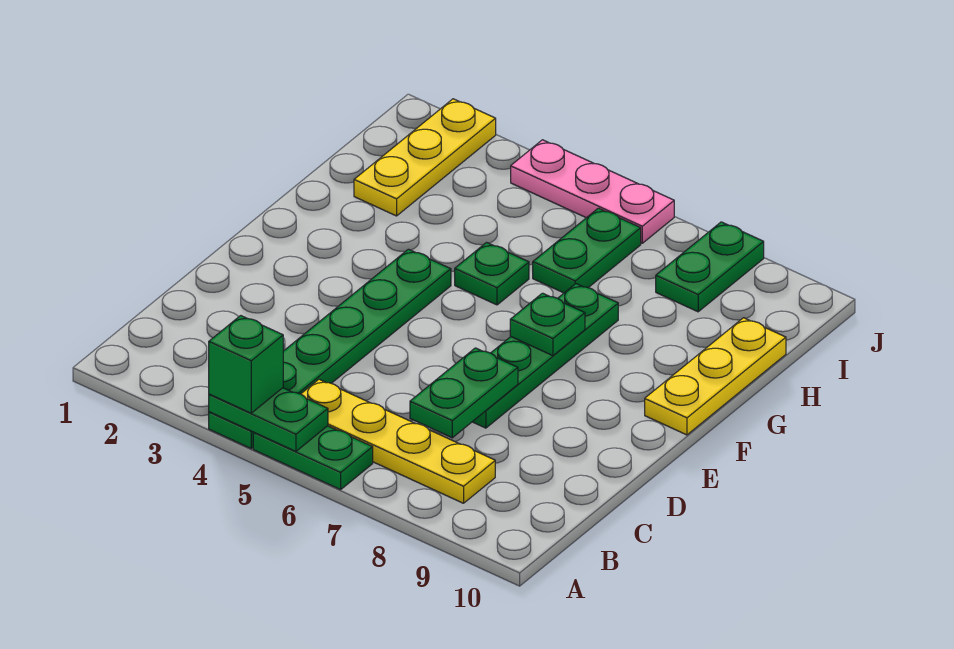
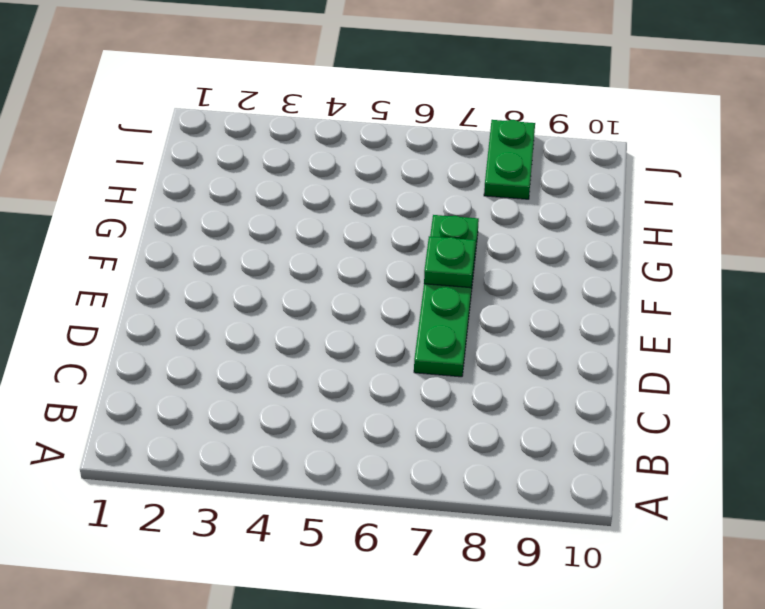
none -> green 1x6 plate [209,249,451,448]
none -> green 1x2 plate [253,426,373,490]
none -> yellow 1x4 plate [301,379,495,503]

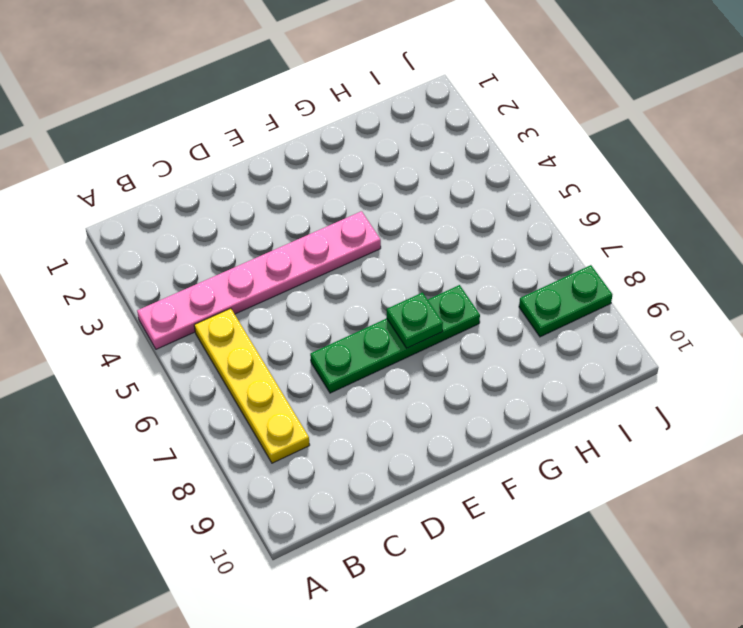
pink 1x6 plate [137,211,381,349] -> green 1x6 plate [209,249,451,448]
none -> green 1x2 plate [253,426,373,490]
none -> yellow 1x3 plate [645,318,786,435]
none -> green 1x1 plate [455,243,529,305]

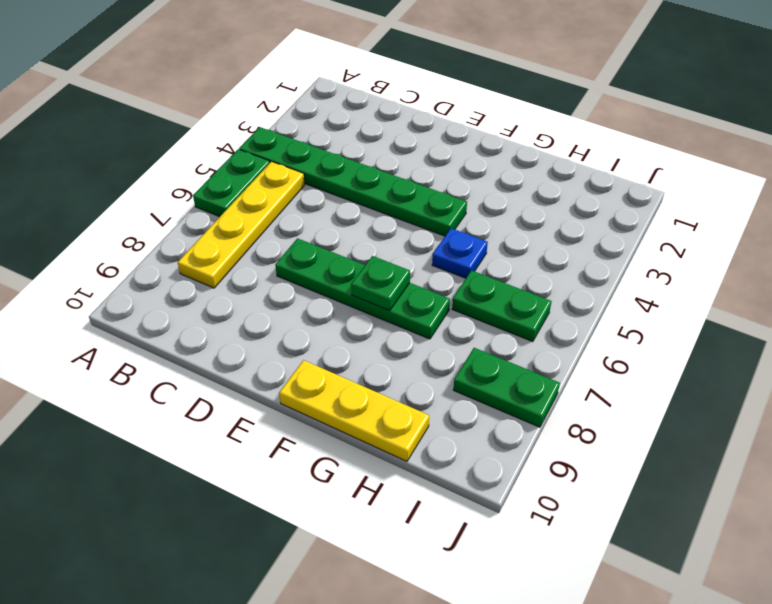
blue 1x1 plate [432,228,488,278] -> green 1x1 plate [455,243,529,305]
none -> yellow 1x3 plate [354,99,496,216]
none -> pink 1x3 plate [511,140,674,243]
none -> green 1x2 plate [209,388,328,451]

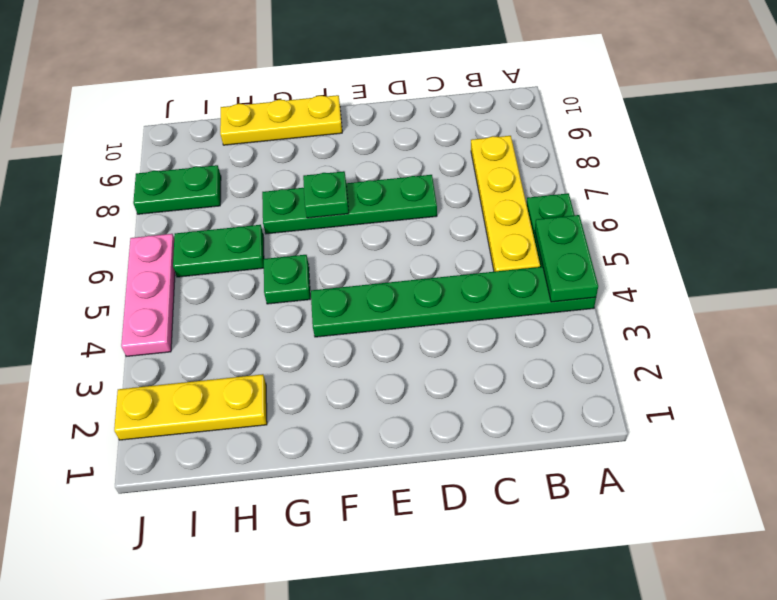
none -> green 1x2 plate [410,348,518,438]
none -> green 1x1 brick [209,316,283,413]

